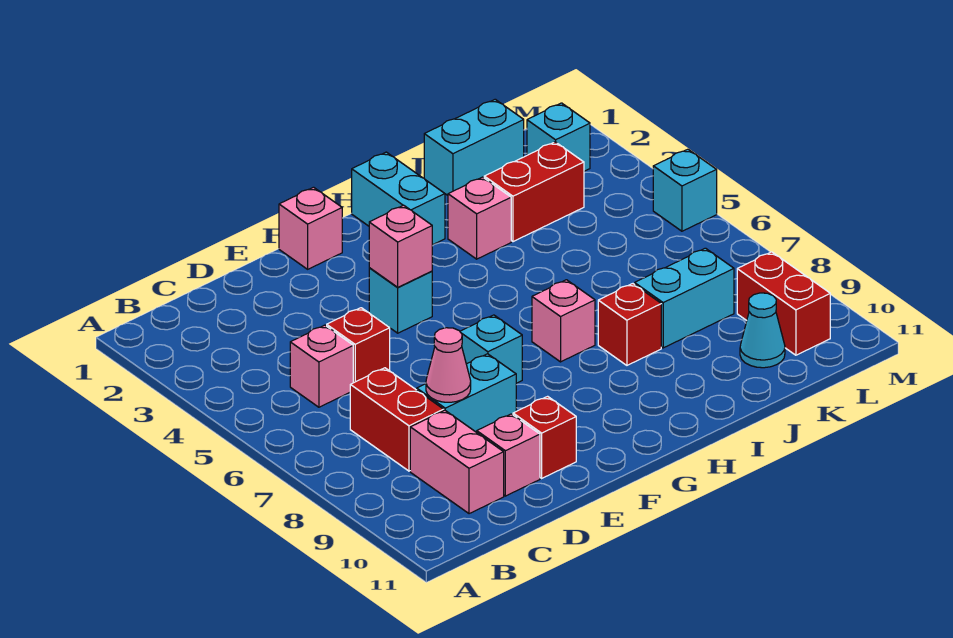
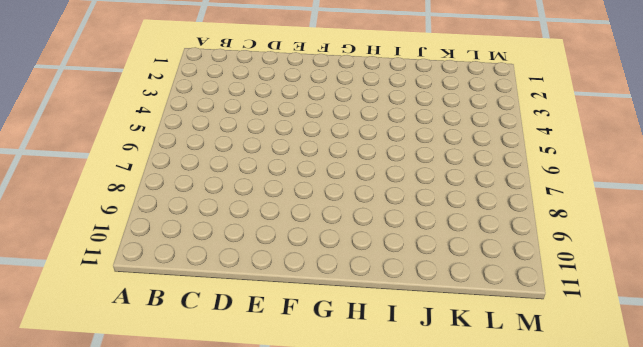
none -> pink 1x1 brick [290,325,353,407]
none -> red 1x2 brick [350,368,444,471]
none -> pink 1x2 brick [410,410,504,514]

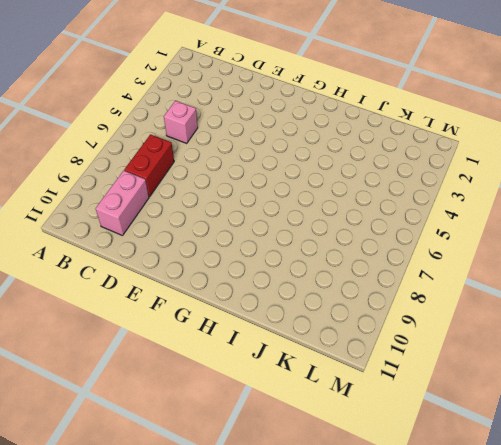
none -> red 1x1 brick [327,308,390,383]
none -> cyan 1x2 brick [417,354,516,432]
none -> pink 1x1 brick [477,414,540,496]

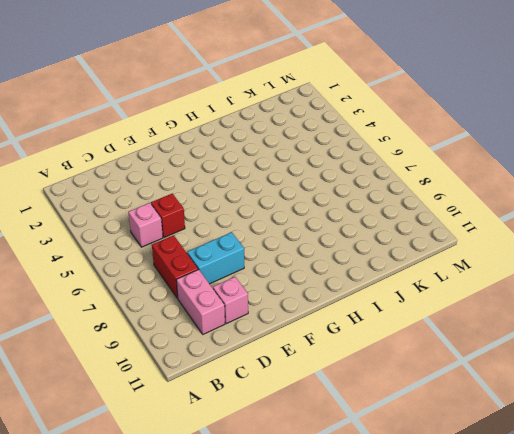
none -> red 1x1 brick [513,396,576,478]
none -> pink 1x1 brick [279,187,342,269]
none -> cyan 1x1 brick [369,268,432,333]

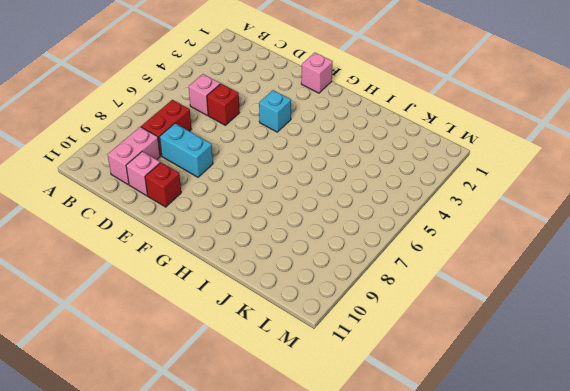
none -> cyan 1x1 brick [460,315,522,383]
none -> cyan 1x2 brick [352,152,445,245]
none -> pink 1x1 brick [532,280,595,362]

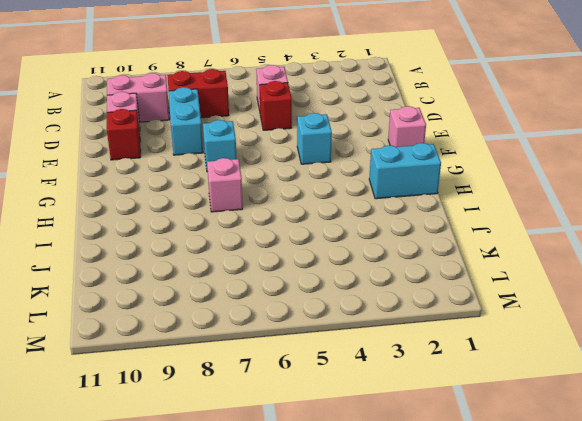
none -> pink 1x1 brick [448,177,511,259]
none -> red 1x1 brick [598,284,661,365]
none -> cyan 1x2 brick [424,99,524,195]

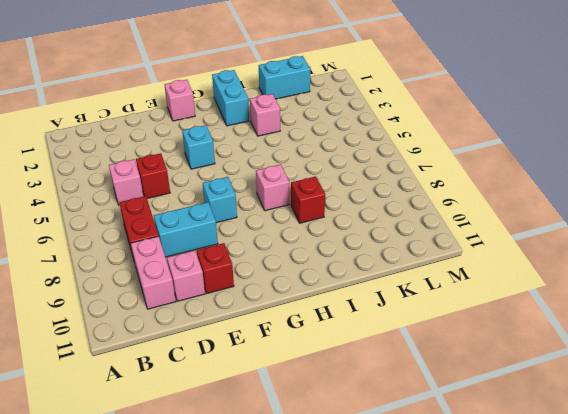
none -> red 1x2 brick [484,142,584,242]
none -> cyan 1x2 brick [635,248,734,348]
none -> cyan 1x1 cone [740,293,785,368]

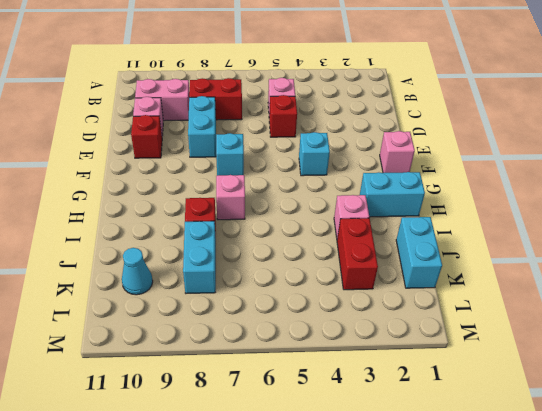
none -> cyan 1x1 brick [527,103,590,171]
none -> red 1x2 brick [737,252,830,355]
none -> cyan 1x1 brick [653,149,717,231]

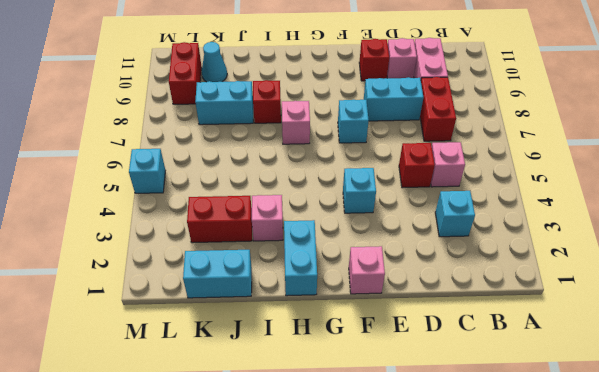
cyan 1x1 brick [435,191,475,237] -> cyan 1x1 brick moved to [527,103,590,171]
none -> pink 1x1 cone [426,328,471,402]
none -> pink 1x1 brick [369,205,432,287]

